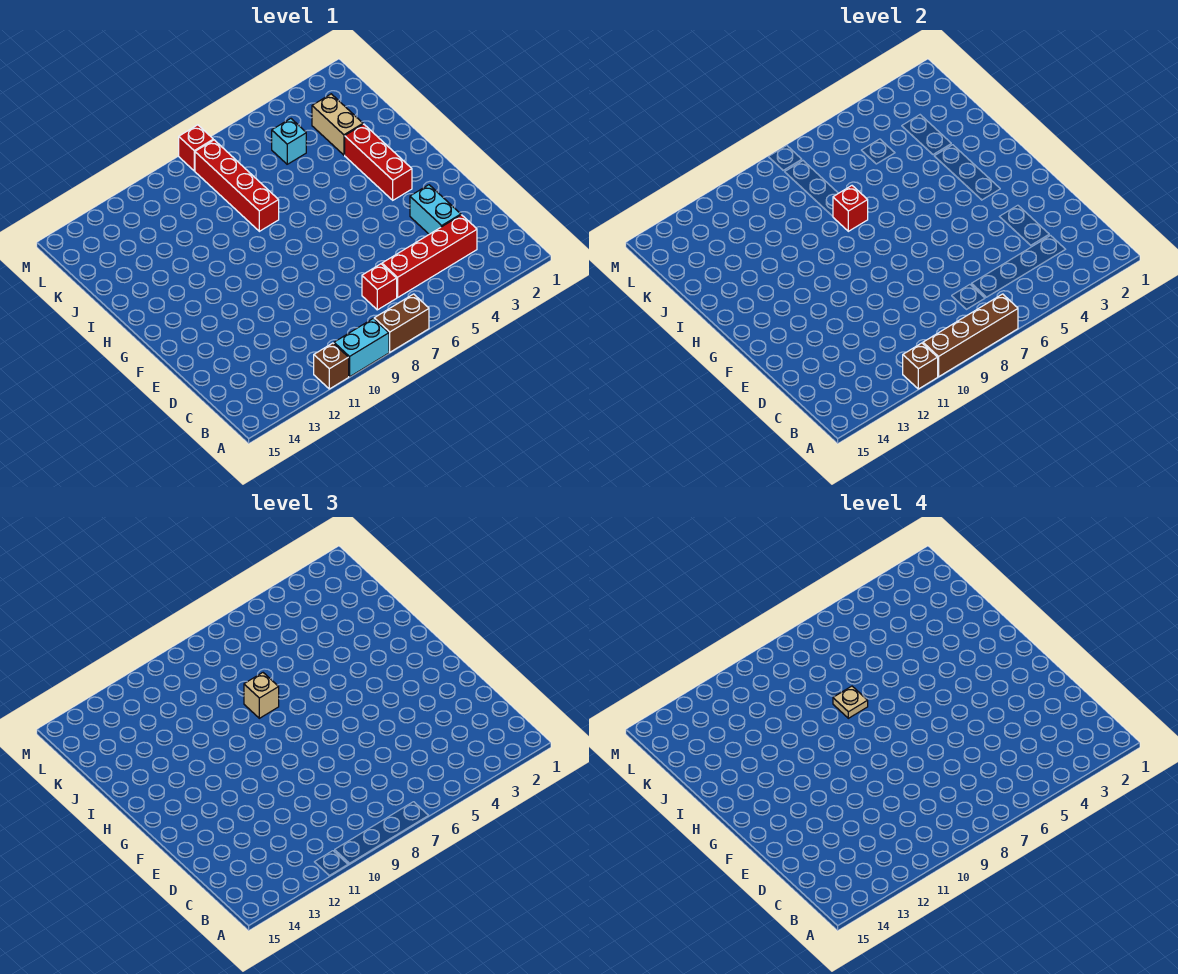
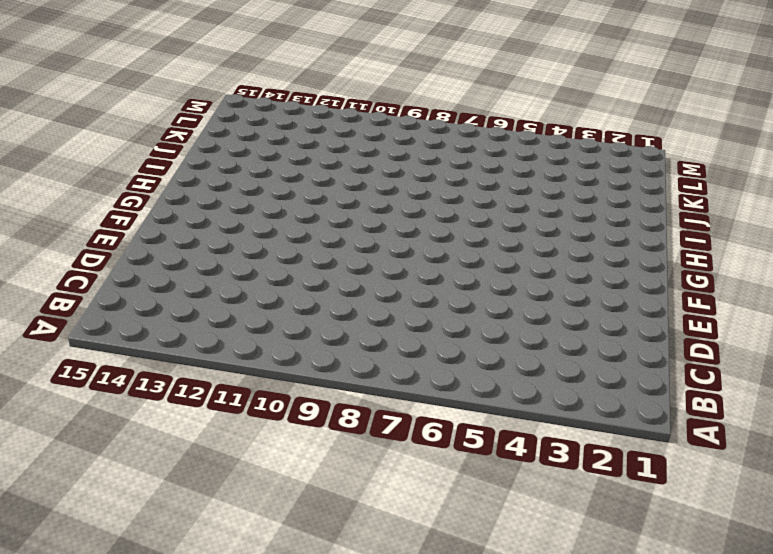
none -> brown 1x2 brick [374,294,429,352]
none -> cyan 1x2 brick [334,319,389,377]
none -> brown 1x1 brick [314,343,349,389]

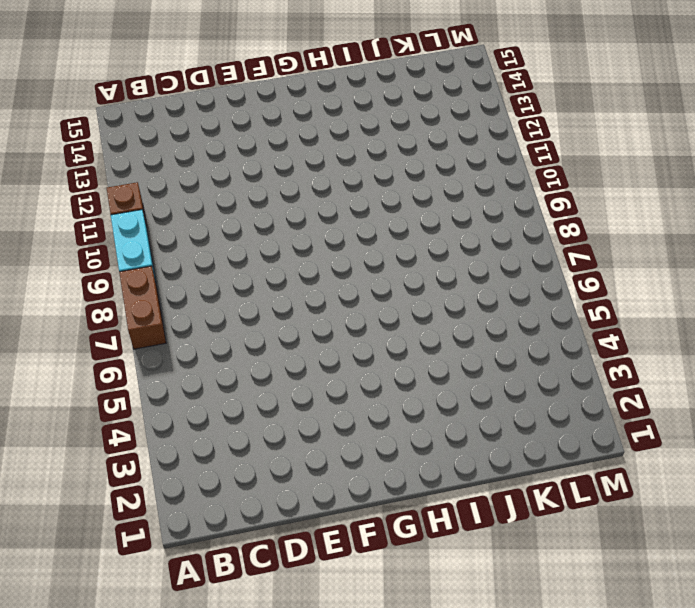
none -> red 1x4 brick [382,215,477,298]
none -> red 1x1 brick [362,264,397,310]
none -> cyan 1x2 brick [410,185,461,234]

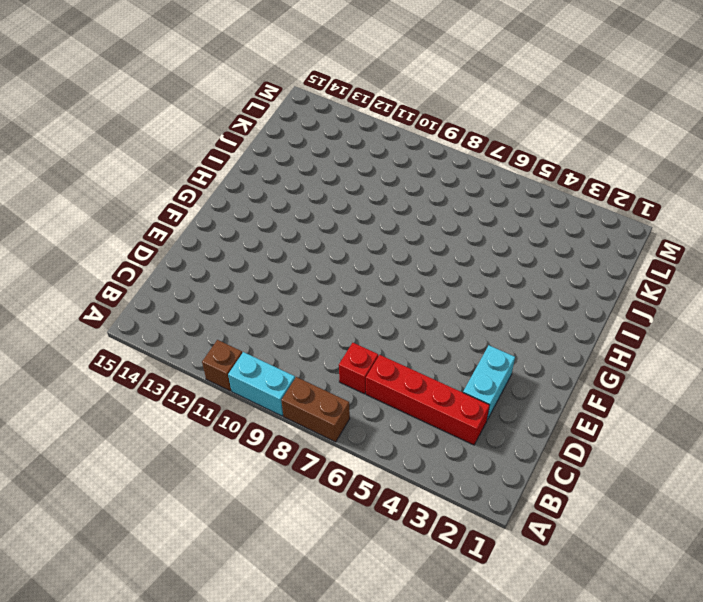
none -> red 1x3 brick [345,124,412,200]
none -> red 1x4 brick [195,140,279,231]
none -> tan 1x2 brick [312,94,363,155]

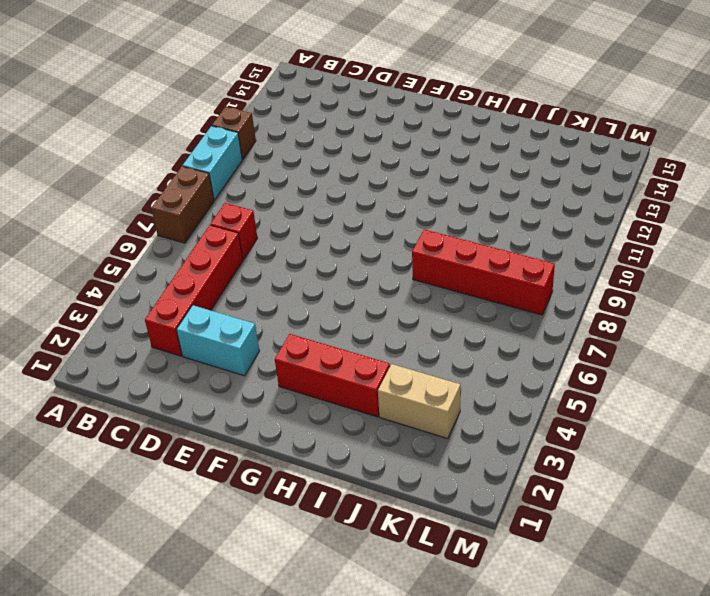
none -> cyan 1x1 brick [272,119,306,164]
none -> red 1x1 brick [179,125,213,171]
none -> brown 1x4 brick [923,294,1018,377]

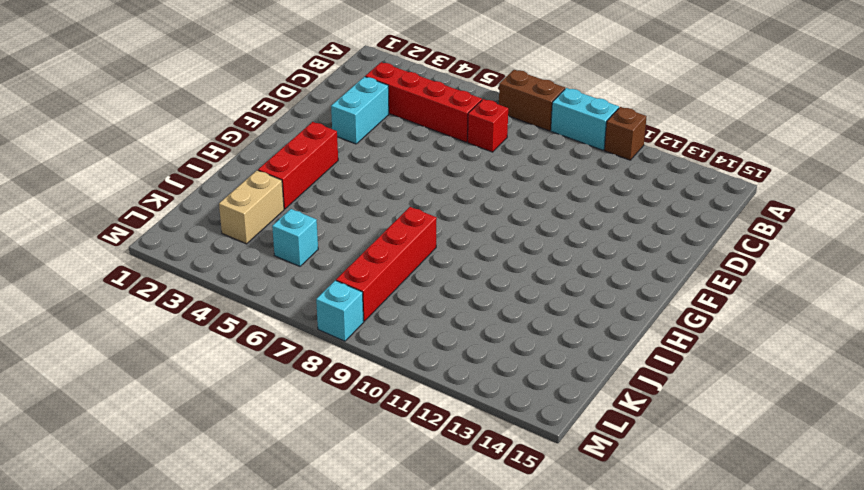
cyan 1x1 brick [316,280,364,341] -> red 1x1 brick [179,125,213,171]
none -> brown 1x4 brick [923,294,1018,377]
none -> brown 1x1 brick [903,343,938,389]
none -> red 1x1 brick [833,186,868,231]

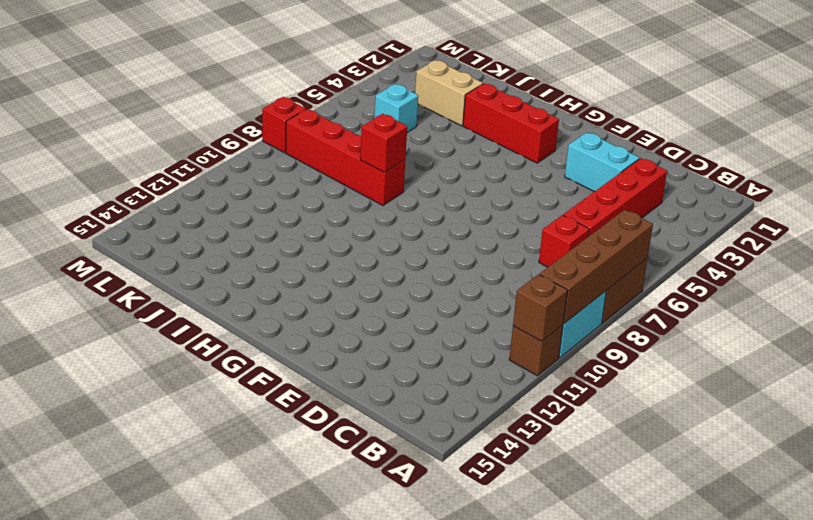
none -> tan 1x1 brick [244,673,279,718]
none -> tan 1x1 plate [833,686,868,718]

